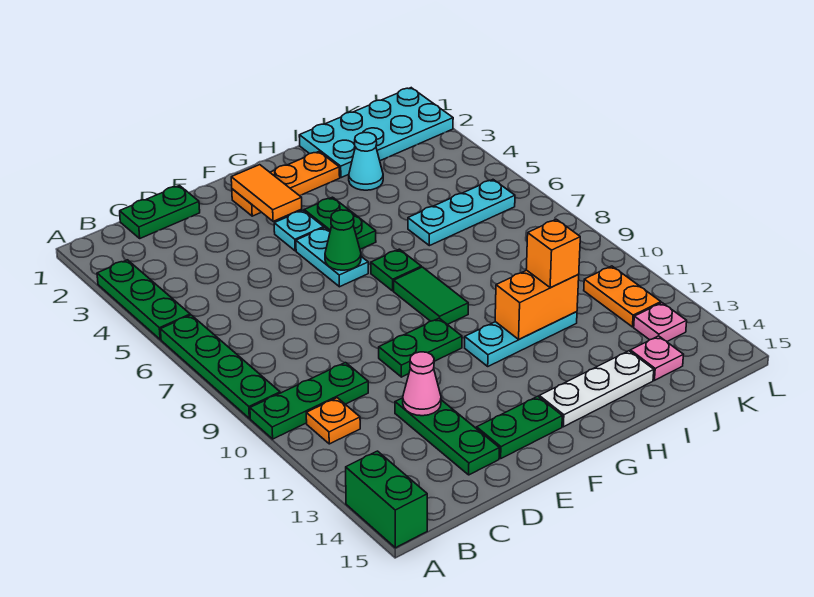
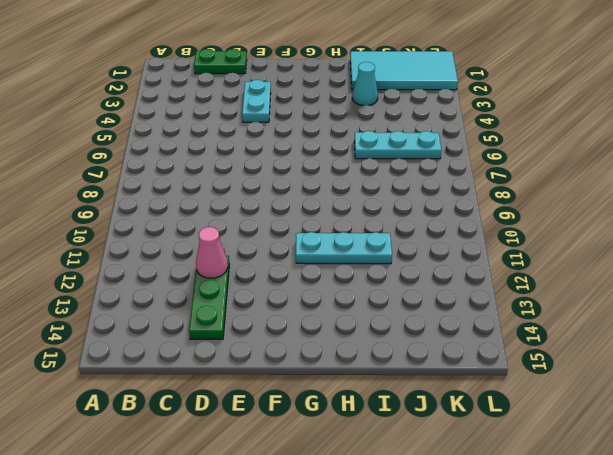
cyan 1x2 plate [242,80,271,122] -> cyan 1x2 plate moved to [296,228,368,287]
cyan 2x4 tile [350,51,458,90] -> cyan 2x4 plate [299,88,453,178]
none -> green 1x3 plate [97,260,190,340]
none -> green 1x4 plate [160,315,280,418]
none -> green 1x3 plate [250,363,368,439]

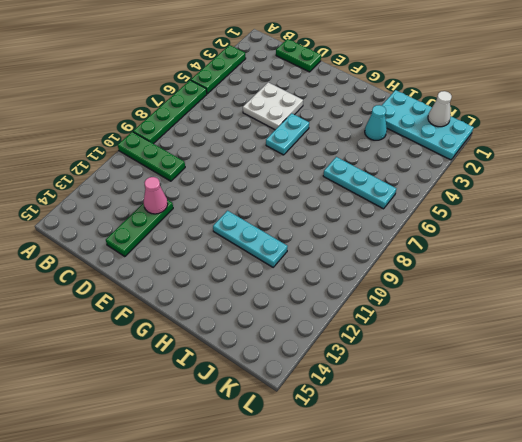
white 2x2 plate [243,82,303,130] -> none
white 1x1 cone [428,91,452,127] -> none
none -> green 1x2 brick [346,451,427,548]
none -> orange 1x1 plate [306,398,360,444]
none -> green 1x2 plate [379,318,462,377]

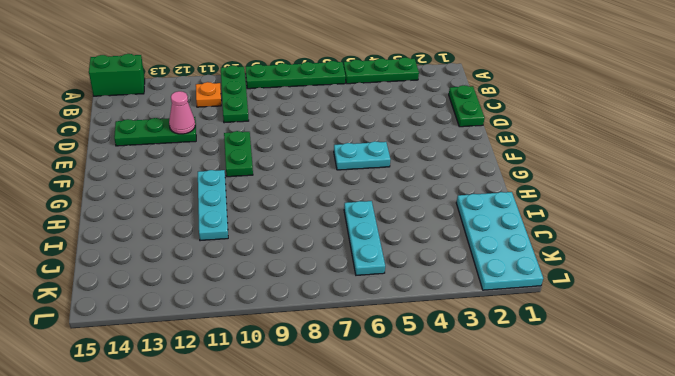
none -> green 1x2 plate [477,396,562,458]
none -> orange 1x3 plate [232,152,340,216]
none -> cyan 1x1 plate [274,210,324,251]

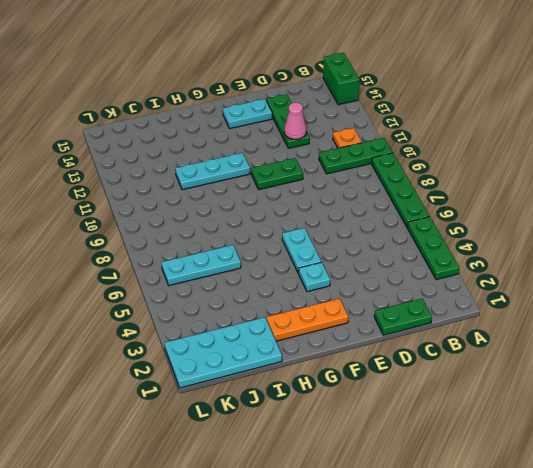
cyan 1x2 plate [223,99,272,128] -> green 1x2 plate [477,396,562,458]
none -> green 1x2 plate [304,197,376,249]
none -> green 1x1 plate [371,249,421,291]
none -> green 1x2 tile [394,267,468,325]

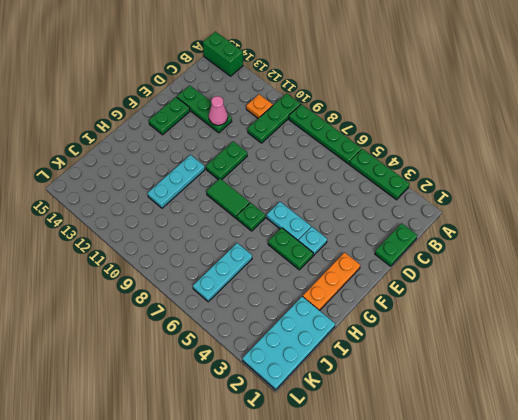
none -> white 1x3 plate [539,351,654,427]
none -> cyan 1x1 cone [349,132,383,190]
none -> pink 1x1 plate [630,336,683,380]

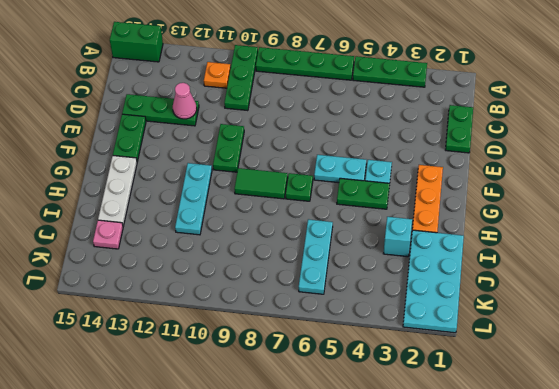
cyan 1x1 brick [383,217,412,257] -> cyan 1x1 cone [349,132,383,190]
none -> orange 1x2 plate [584,266,661,327]
none -> pink 1x1 plate [634,303,687,341]
none -> orange 1x2 tile [231,165,302,221]

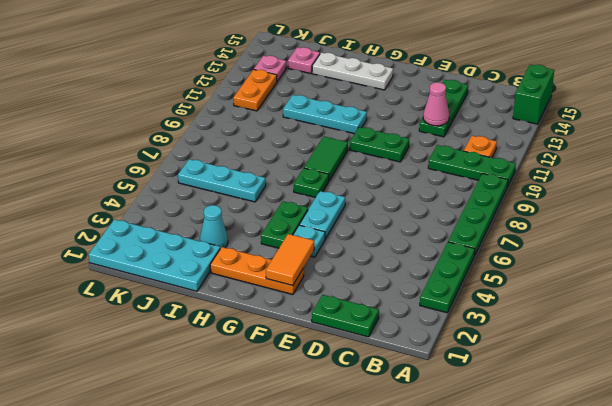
none -> green 1x2 plate [477,396,562,458]
none -> green 1x1 cone [325,210,361,270]
none -> orange 1x2 brick [495,270,579,339]

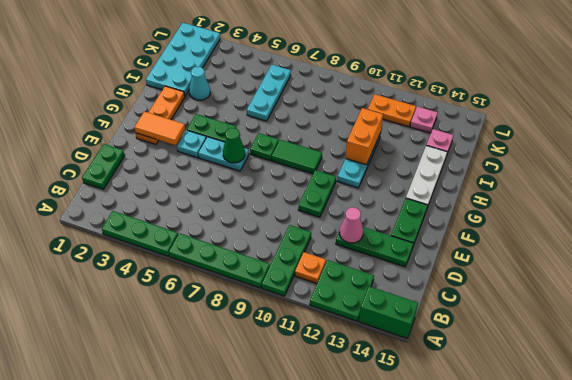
green 2x2 plate [310,260,374,321] -> none
none -> orange 1x1 brick [526,219,580,287]

